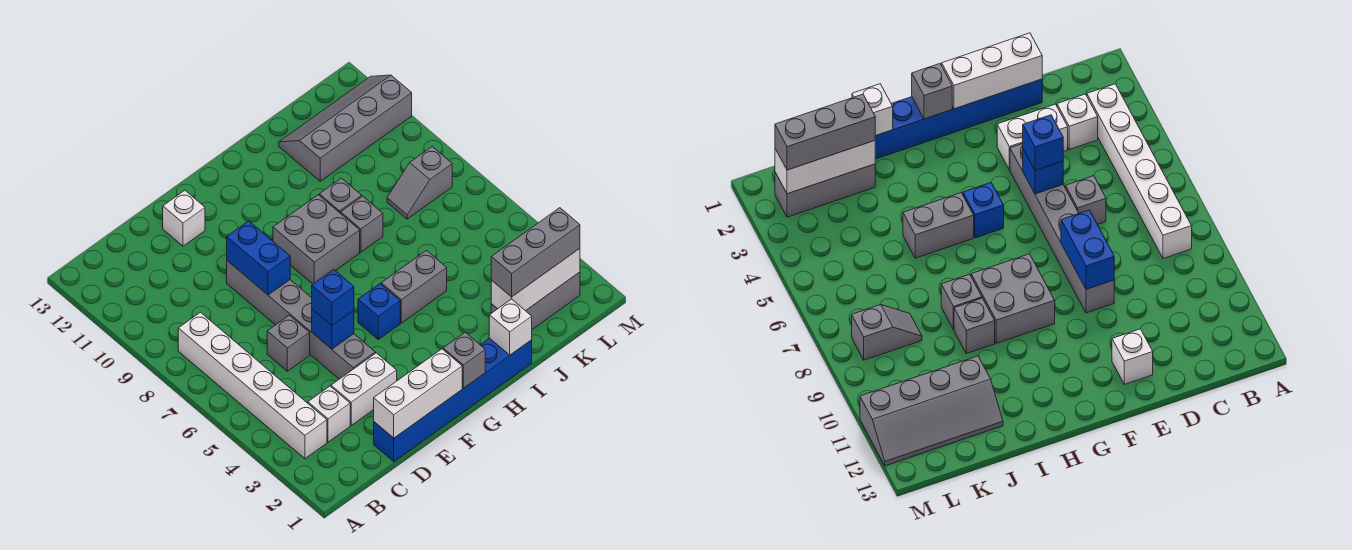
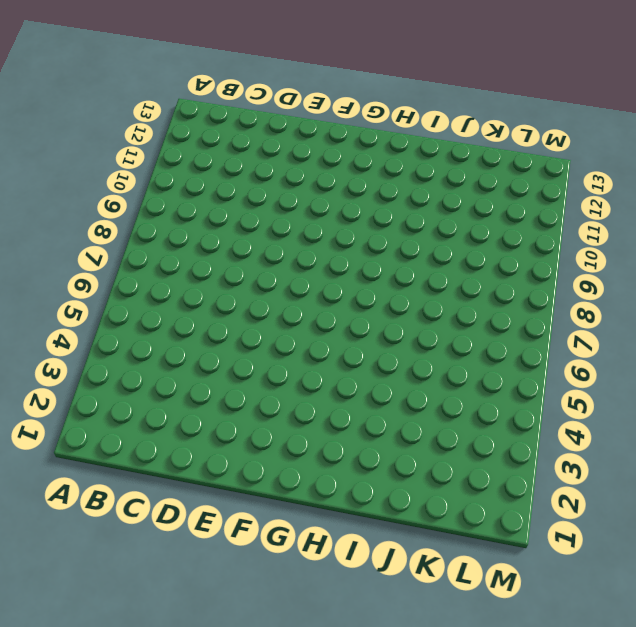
none -> white 1x6 brick [178,312,327,459]
none -> white 1x1 brick [308,386,350,442]
none -> blue 1x6 brick [374,338,532,462]

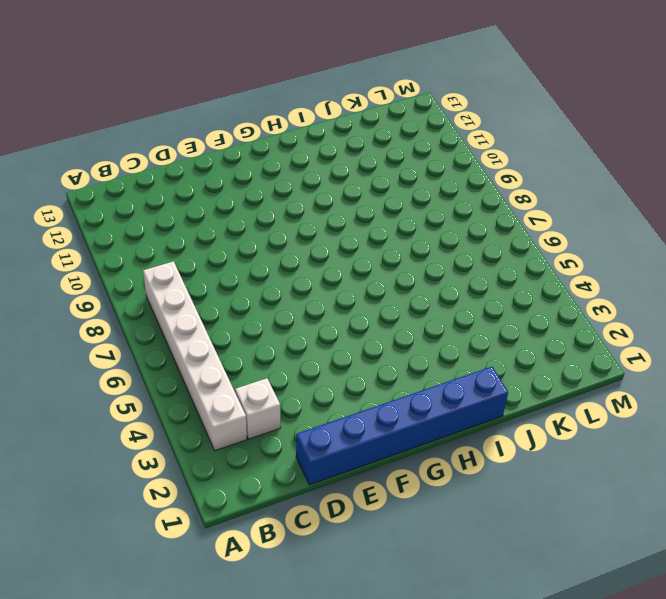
none -> white 1x2 brick [331,353,397,425]
none -> grey 1x1 brick [267,315,310,371]
none -> grey 1x6 brick [227,261,375,379]

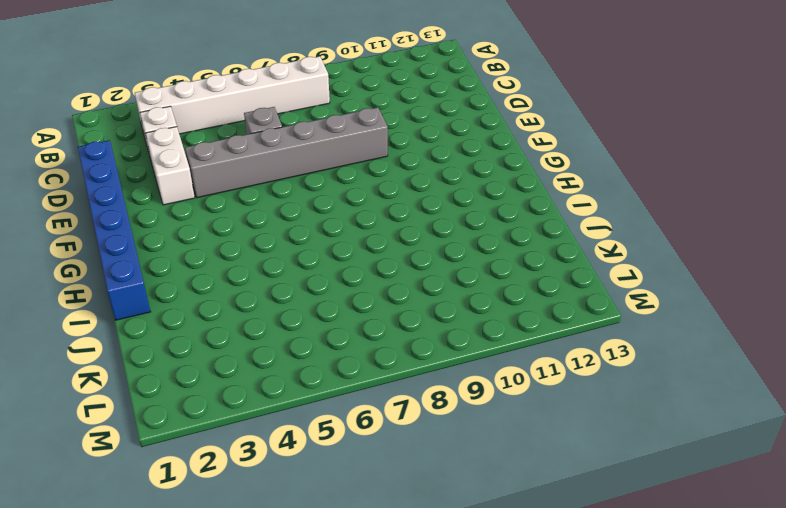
none -> white 1x1 brick [163,190,205,246]
none -> blue 1x1 brick [358,284,400,339]
none -> grey 2x2 brick [273,195,360,284]

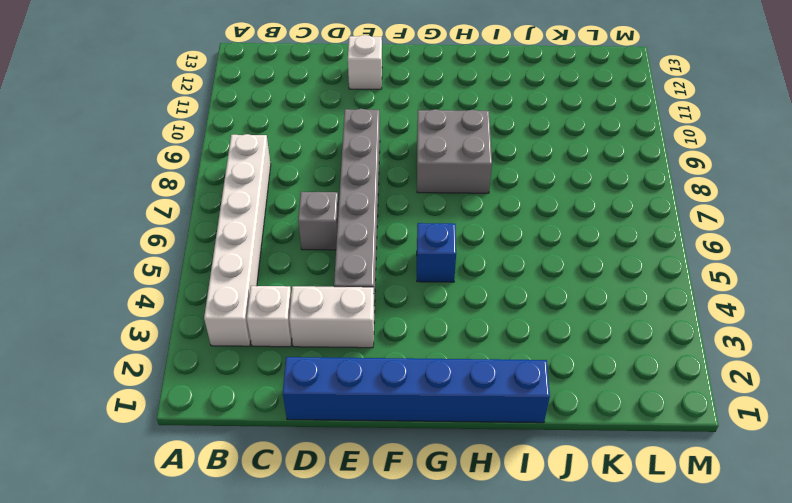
none -> grey 1x2 brick [381,251,447,323]
none -> grey 1x1 brick [341,196,383,252]
none -> grey 1x1 brick [319,178,362,213]

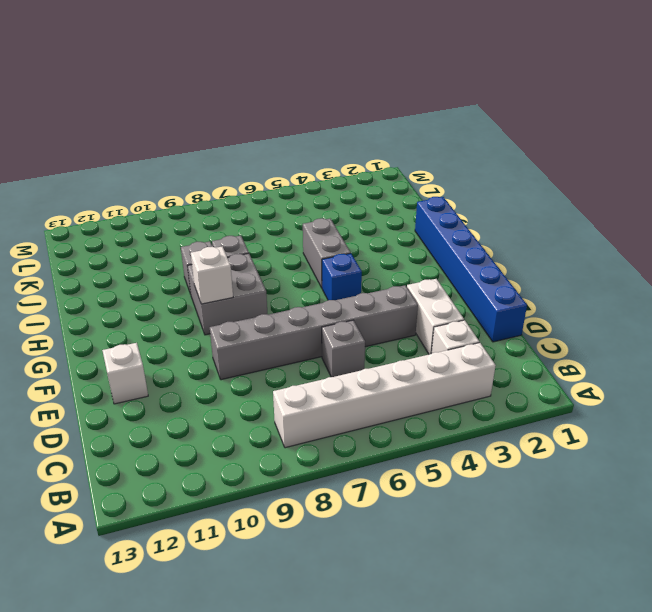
white 1x1 brick [191,246,233,304] -> white 1x1 brick moved to [489,299,532,355]
none -> grey 1x3 brick [491,272,580,329]
none -> grey 2x4 slope [279,75,412,181]
none -> grey 1x2 slope [387,147,452,219]

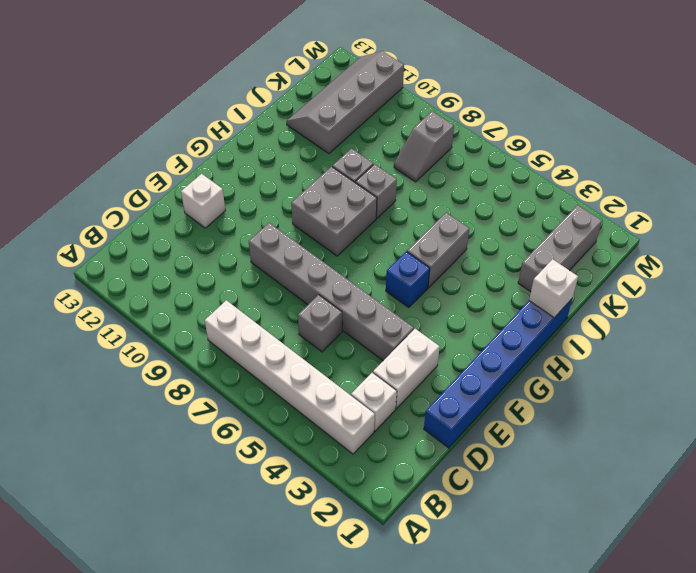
none -> white 1x3 brick [374,349,462,438]
none -> blue 1x1 brick [312,309,354,349]
none -> blue 1x2 brick [227,221,290,295]

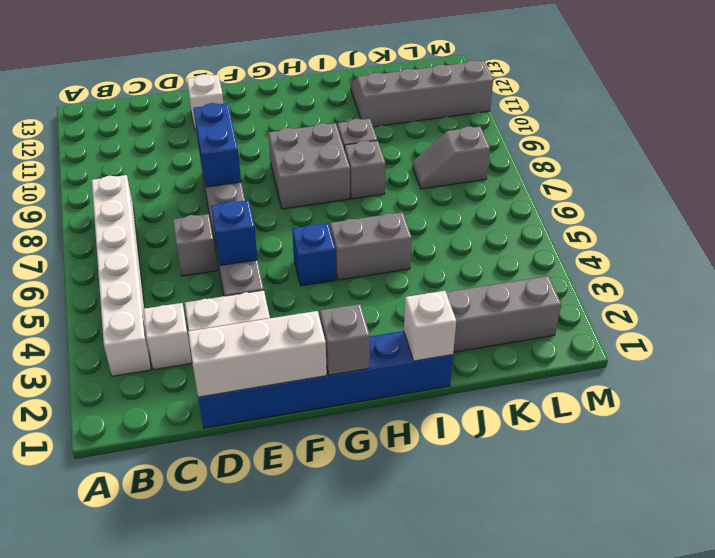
none -> white 1x3 brick [491,249,580,311]
none -> blue 1x1 brick [312,270,354,325]
none -> grey 1x3 brick [491,208,580,297]

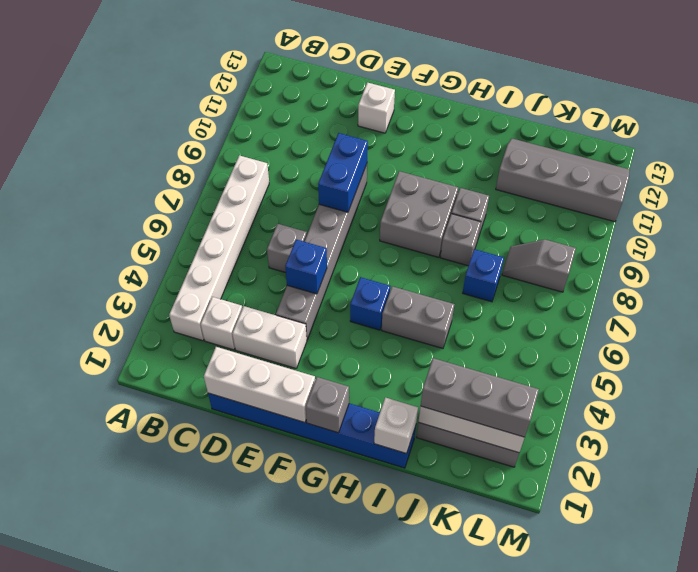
blue 1x1 brick [463,249,504,302] -> blue 1x1 brick moved to [312,270,354,325]

